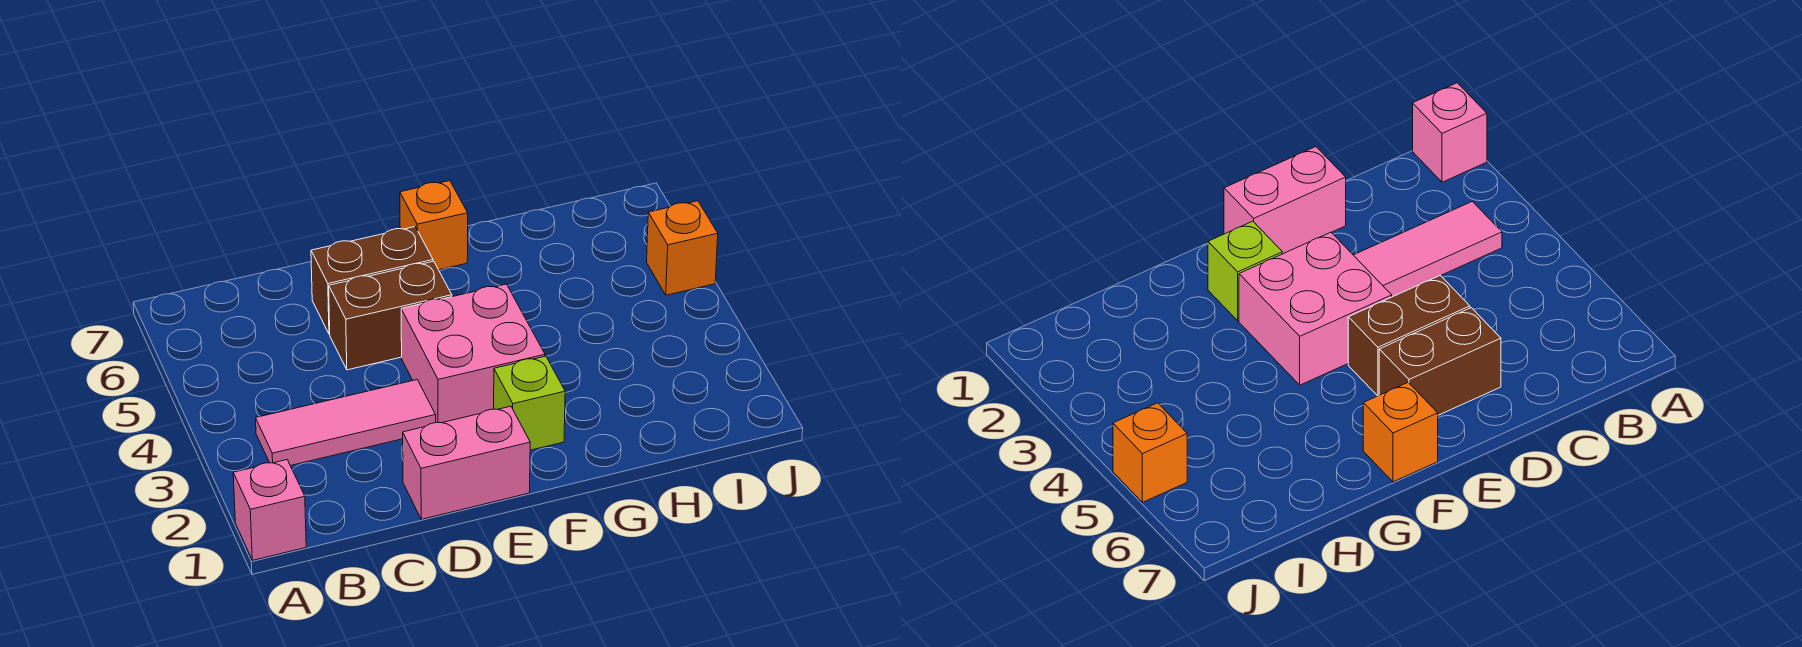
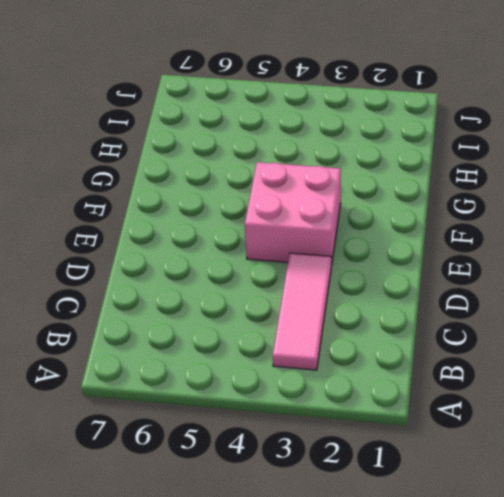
none -> pink 1x1 brick [233,460,306,560]
none -> pink 1x2 brick [403,406,530,519]

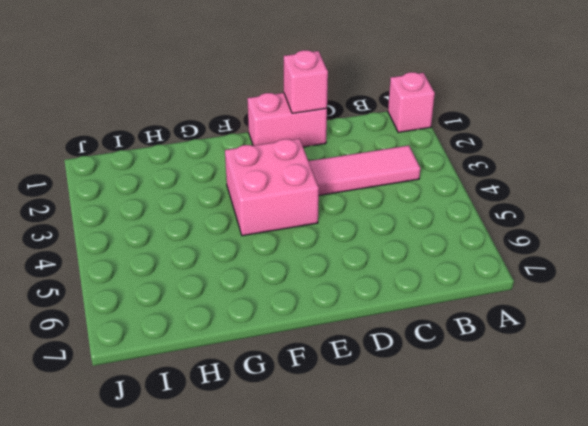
pink 1x1 brick [284,50,328,113] -> none
none -> brown 1x2 brick [329,261,452,370]
none -> brown 1x2 brick [311,227,433,334]

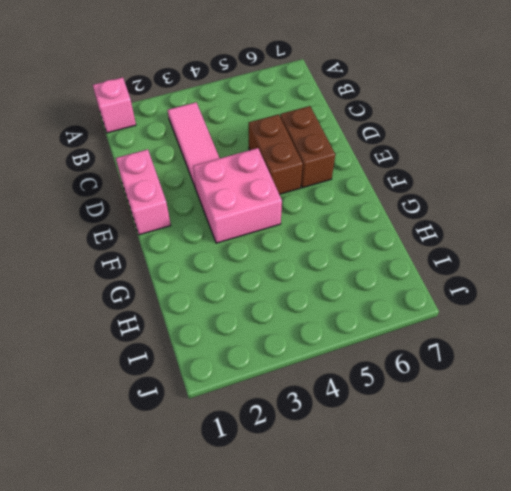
none -> lime 1x1 brick [494,356,565,450]
none -> orange 1x1 brick [400,181,468,270]

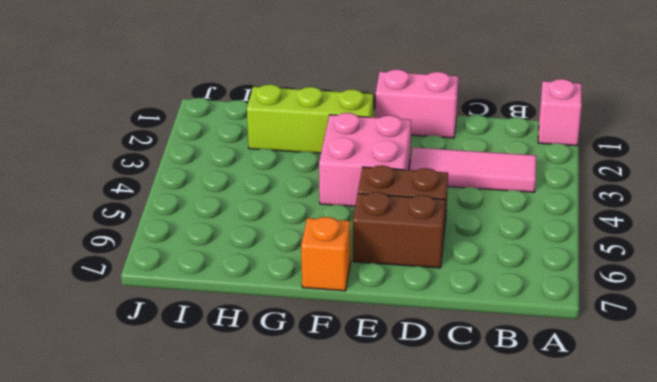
lime 1x3 brick [247,84,373,153] -> lime 1x1 brick [494,356,565,450]
none -> orange 1x1 brick [647,201,718,295]

